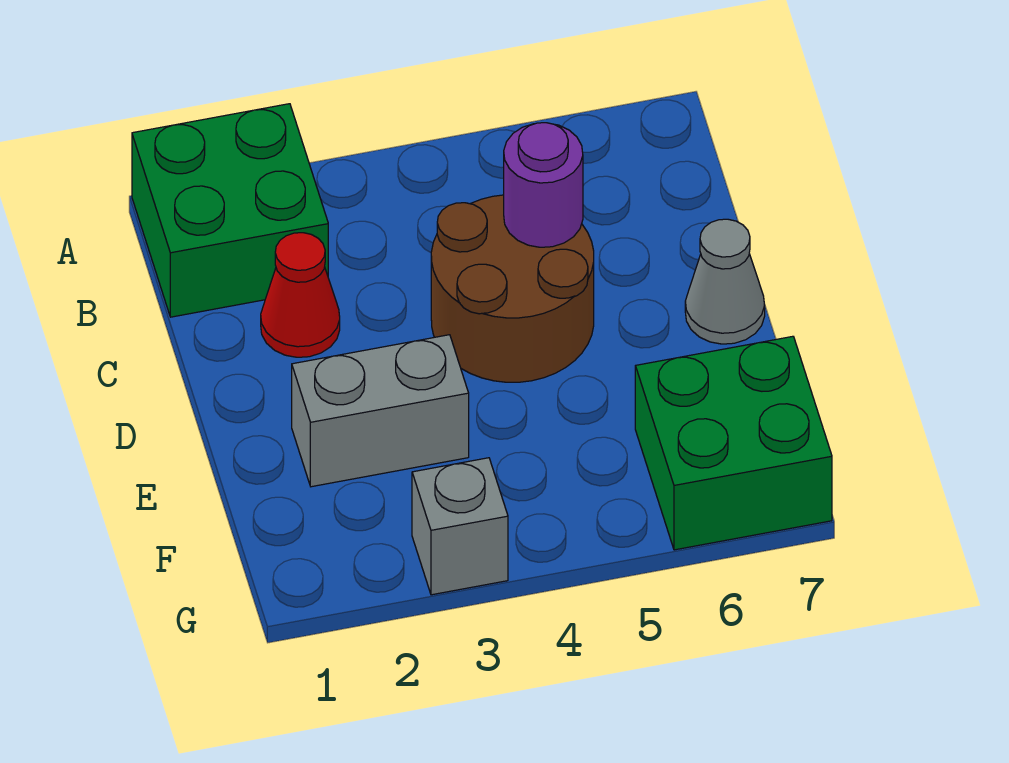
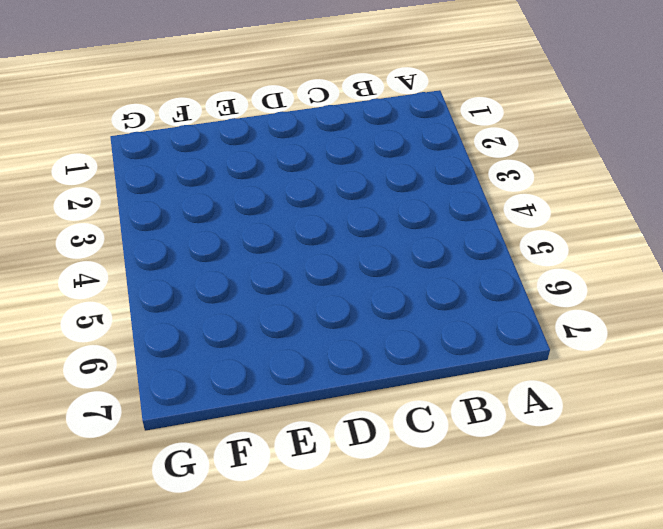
none -> green 2x2 brick [132,104,328,317]
none -> red 1x1 cone [261,233,340,357]

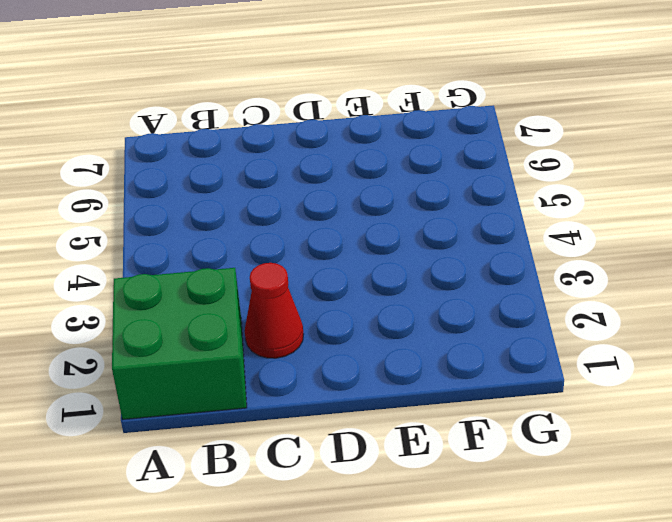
none -> brown 2x2 round brick [431,195,594,382]
none -> grey 1x1 cone [685,219,765,344]

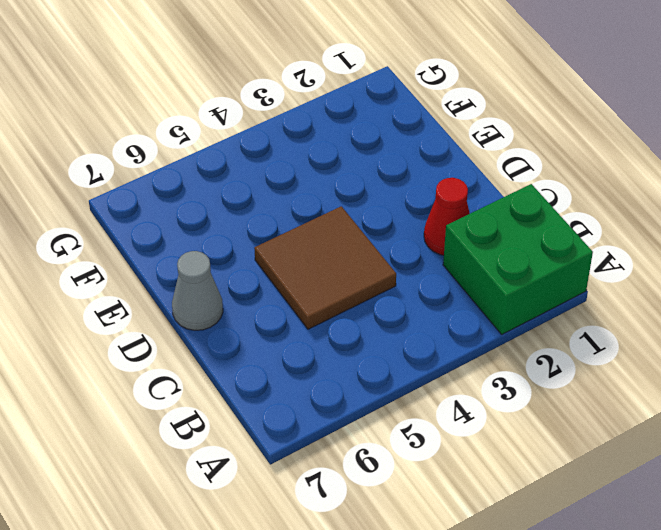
brown 2x2 tile [254,206,396,329] -> brown 2x2 round brick [431,195,594,382]
none -> grey 1x2 brick [292,335,469,487]
none -> green 2x2 brick [635,336,832,550]

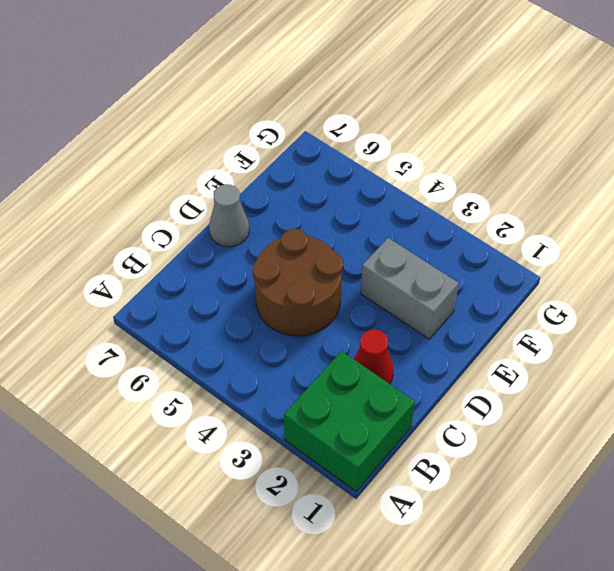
none -> green 2x2 brick [635,336,832,550]
none -> grey 1x1 brick [412,458,508,595]

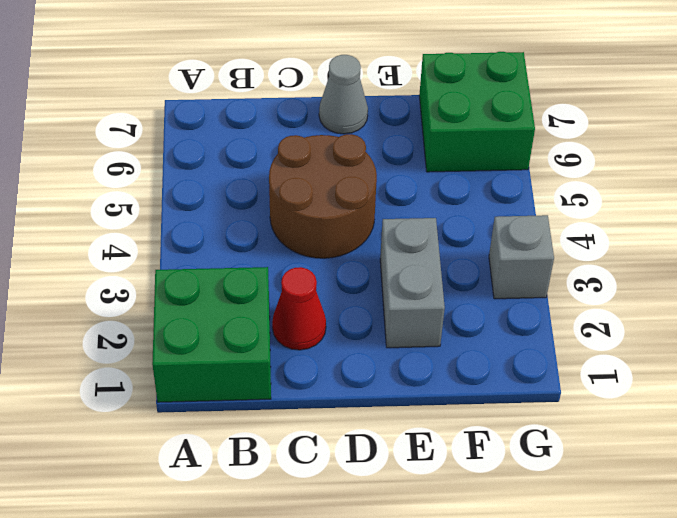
none -> purple 1x1 round brick [504,123,583,247]

